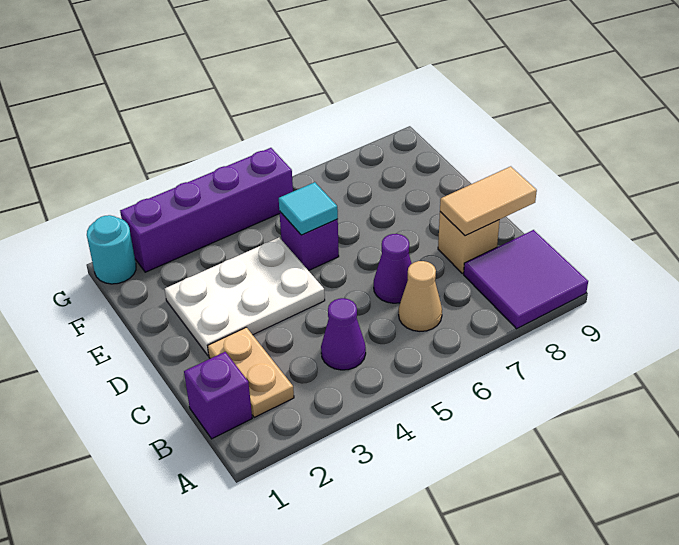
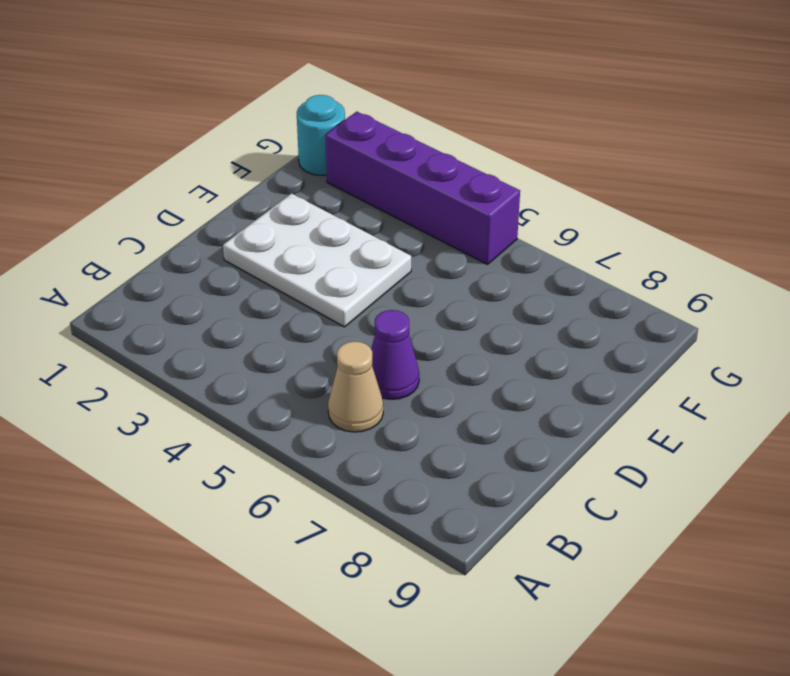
none -> purple 2x2 tile [464,230,588,329]
none -> purple 1x1 brick [184,352,252,439]
none -> tan 1x2 plate [208,327,294,417]

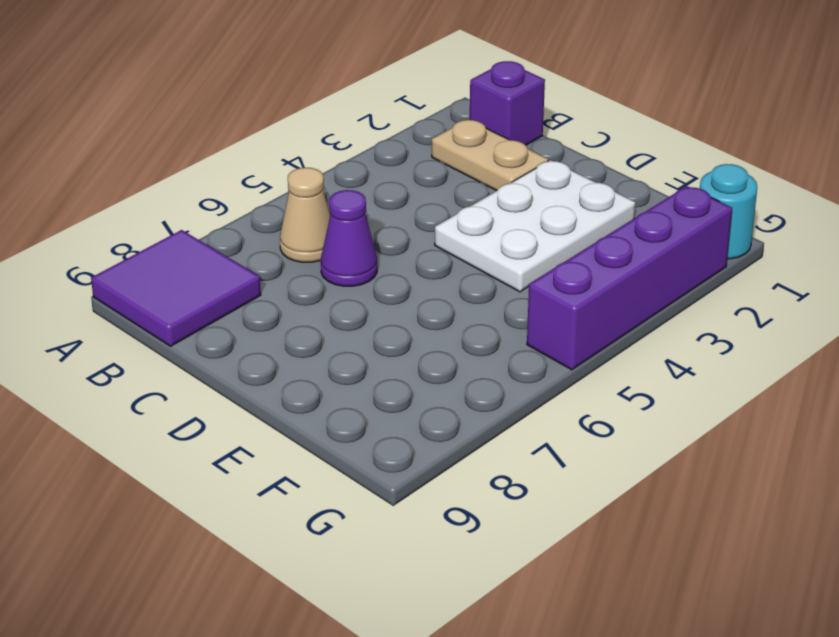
none -> purple 1x1 cone [321,298,366,370]
none -> tan 1x1 brick [438,212,500,274]
none -> purple 1x1 brick [279,211,339,271]

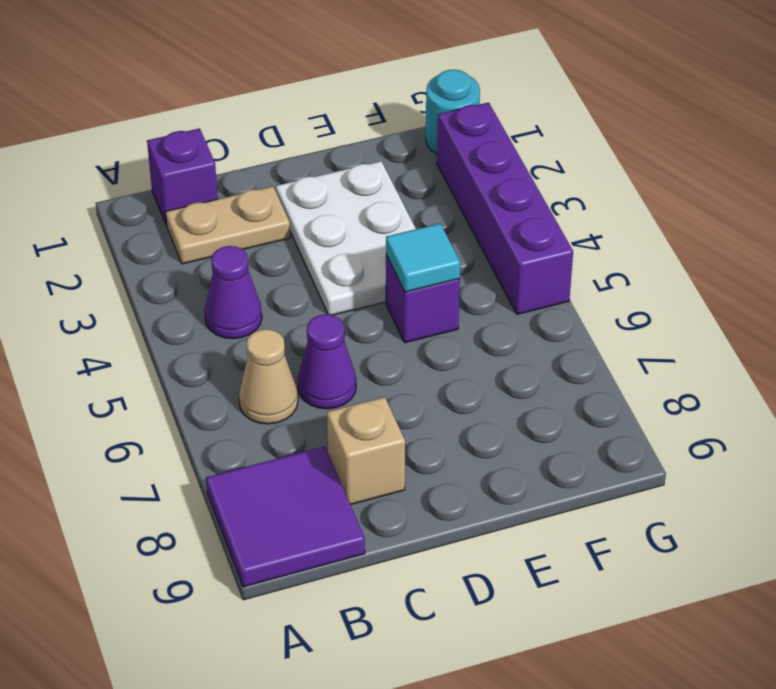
none -> tan 1x2 tile [440,166,537,236]

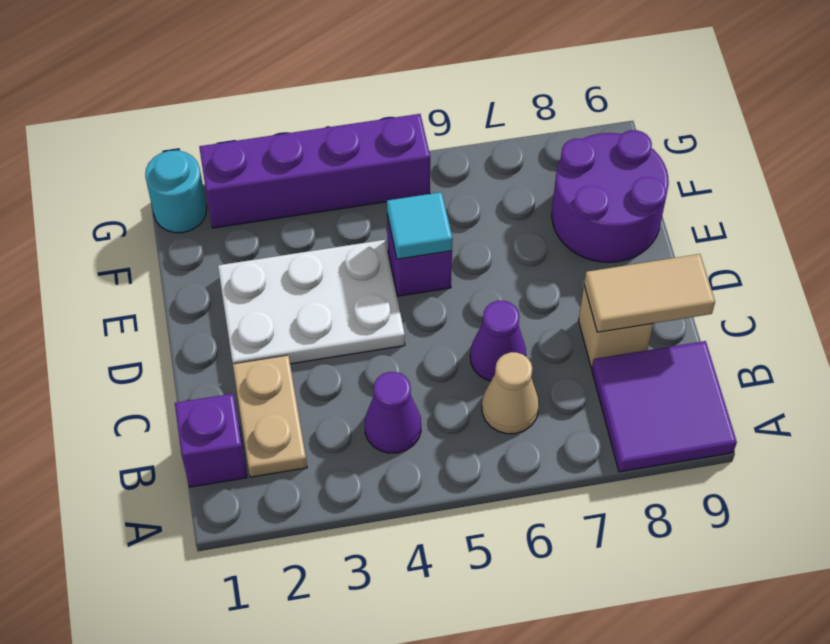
purple 2x2 round brick [552,130,669,262] -> none

